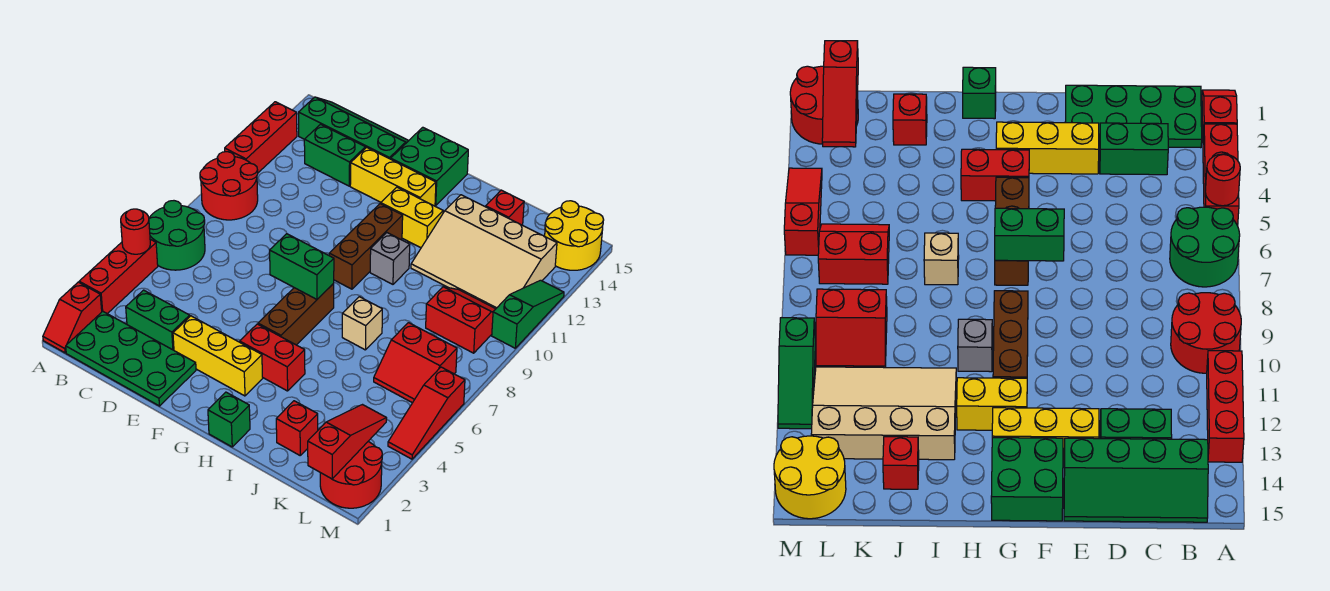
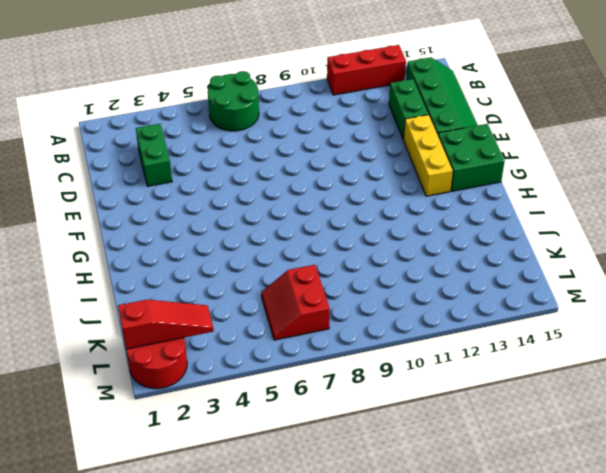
none -> red 1x2 slope [43,282,102,353]
none -> red 1x3 brick [79,239,158,314]
none -> red 2x2 round brick [200,152,258,220]
none -> green 2x4 plate [66,311,196,406]

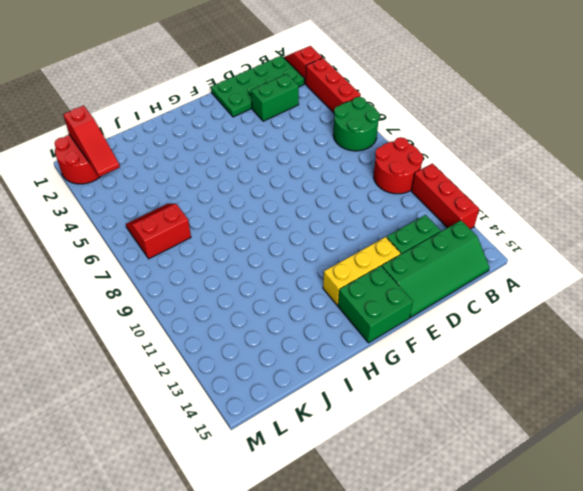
none -> yellow 1x3 brick [173,316,263,396]
none -> red 1x2 brick [240,324,305,391]
none -> brown 1x3 brick [258,284,334,345]
none -> brown 1x3 brick [329,204,403,289]

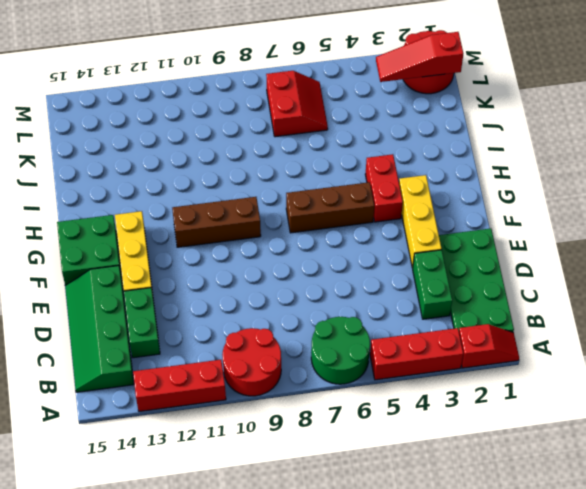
none -> yellow 1x2 brick [381,187,443,248]
none -> green 1x1 brick [208,392,250,447]
none -> grey 1x1 brick [370,233,410,284]
none -> tan 1x1 brick [342,297,382,350]

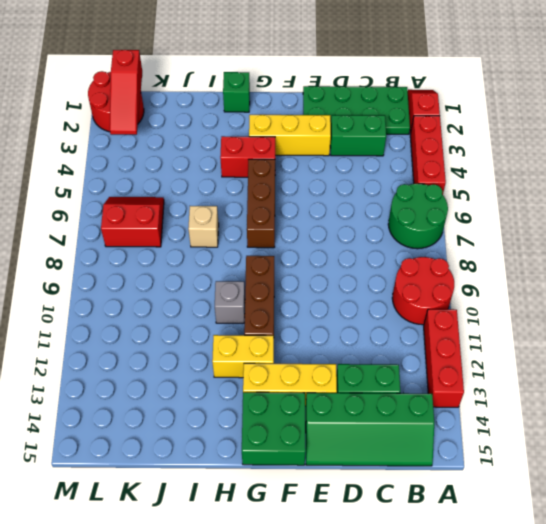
none -> tan 3x4 slope [411,195,557,309]
none -> red 1x1 brick [276,401,318,455]
none -> red 1x1 brick [486,190,524,225]
none -> red 2x2 slope [426,287,495,353]

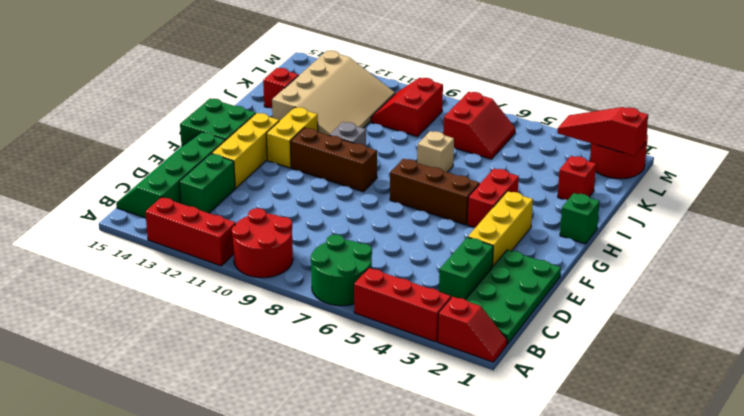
none -> yellow 2x2 round brick [545,201,604,270]
none -> red 1x3 slope [388,367,465,459]
none -> green 1x3 slope [492,280,564,348]
none -> red 1x1 round brick [121,209,150,254]

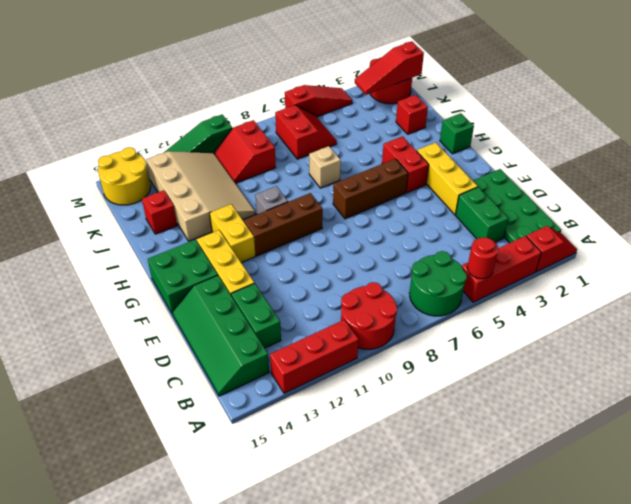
none -> green 1x2 brick [270,234,334,299]

